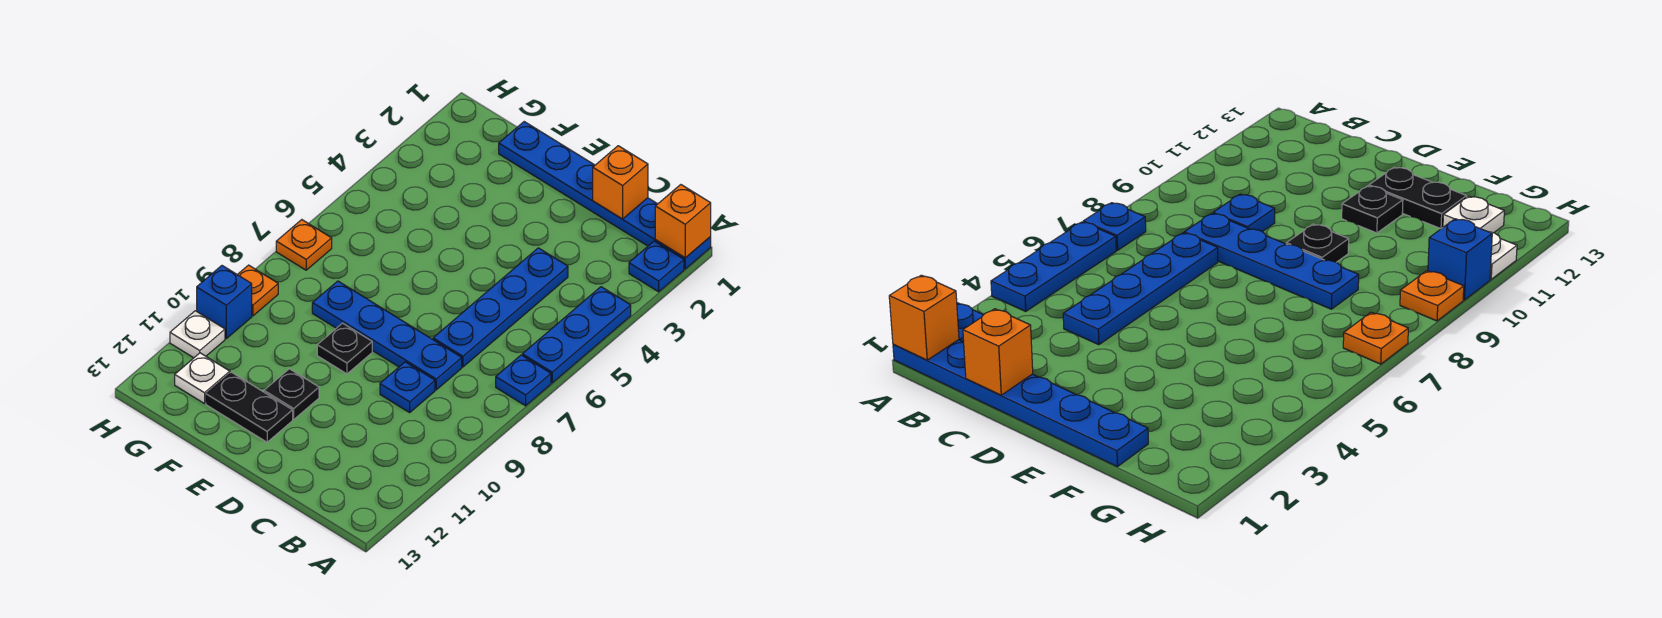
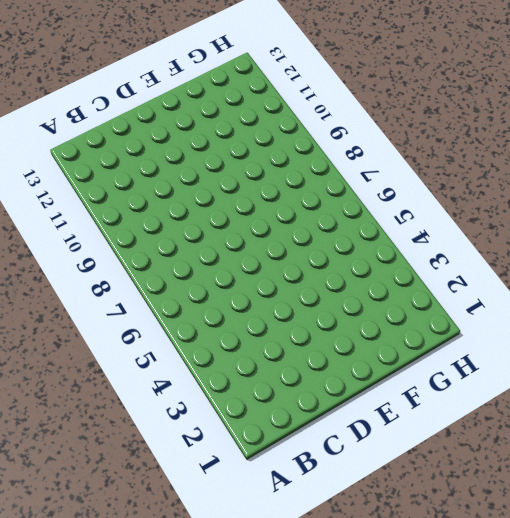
none -> blue 1x6 plate [499,122,711,269]
none -> blue 1x1 plate [629,241,684,292]
none -> blue 1x3 plate [522,287,631,383]

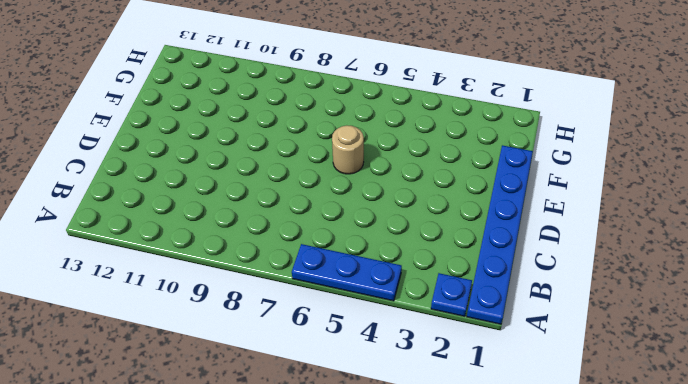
tan 1x1 round brick [332,126,364,174] -> none
none -> blue 1x1 plate [496,355,551,406]
none -> blue 1x4 plate [433,248,568,367]
none -> blue 1x4 plate [312,281,462,390]

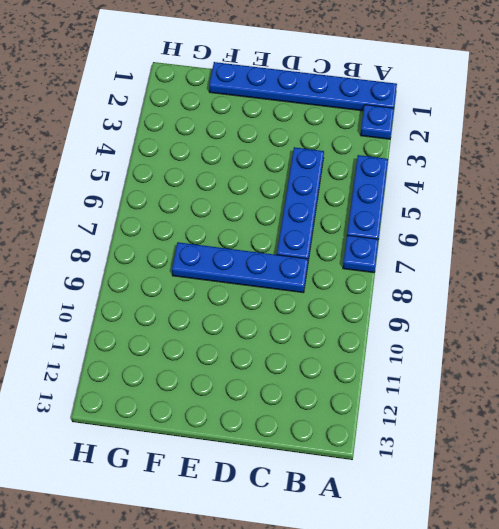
none -> blue 1x1 plate [380,362,435,413]
none -> black 1x1 plate [317,323,372,374]
none -> black 1x1 plate [264,369,319,419]

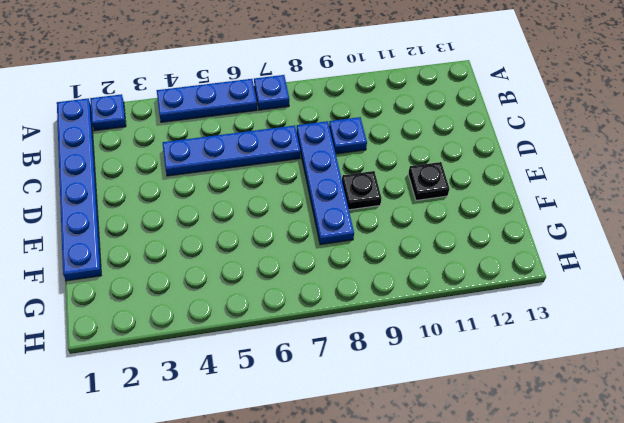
none -> black 1x2 plate [206,372,293,442]
none -> white 1x1 plate [175,353,230,404]
none -> orange 1x1 plate [276,220,332,270]

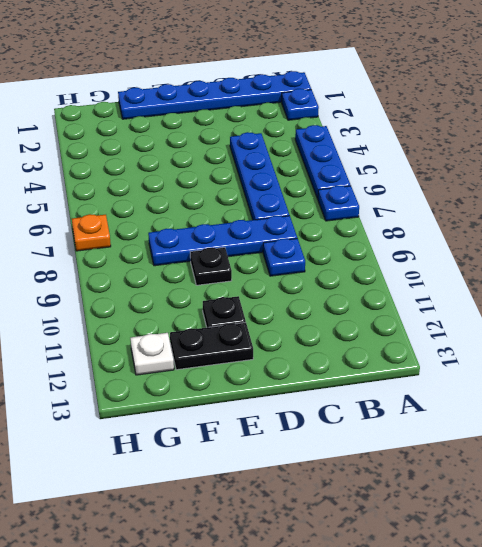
none -> orange 1x1 plate [237,265,278,316]
none -> blue 1x1 brick [197,266,252,338]
none -> white 1x1 plate [170,311,225,358]

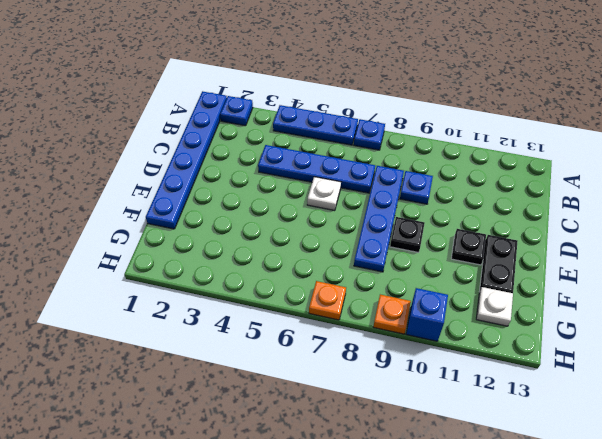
white 1x1 plate [307,177,341,211] -> white 1x1 plate moved to [170,311,225,358]
none -> orange 1x1 brick [655,185,711,258]
none -> orange 1x1 brick [593,146,648,219]

